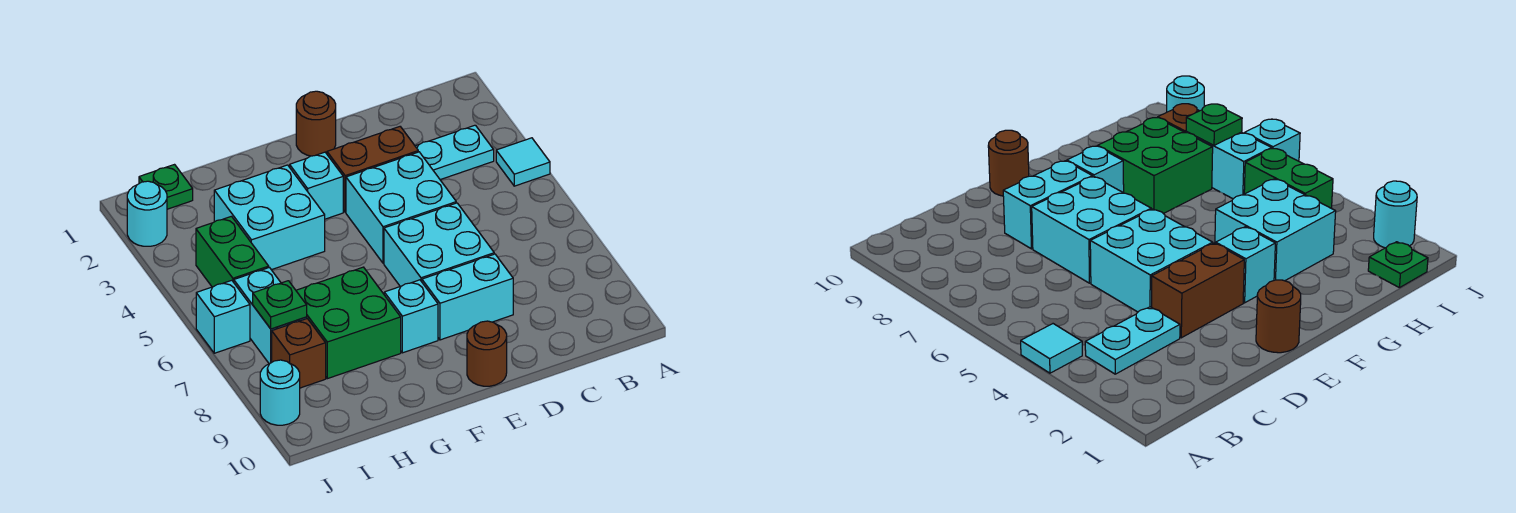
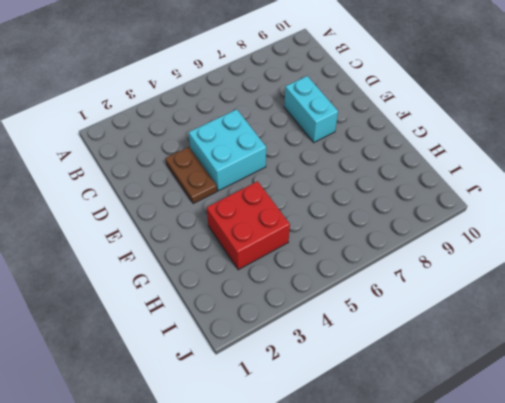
brown 1x2 plate [165,147,217,204] -> brown 1x2 brick [327,127,418,212]
red 2x2 brick [207,181,290,270] -> cyan 2x2 brick [214,165,325,270]
none -> cyan 1x1 tile [496,138,550,186]
none -> cyan 1x2 plate [415,125,494,180]
none -> cyan 2x2 brick [384,203,494,286]

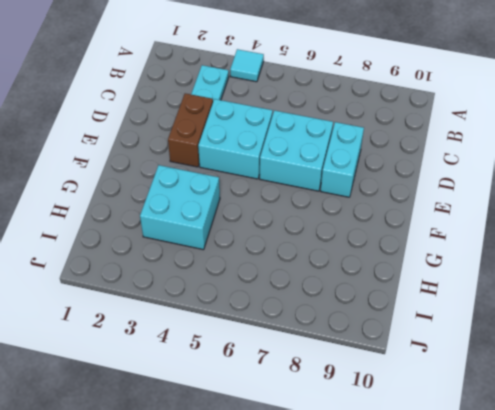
none -> brown 1x1 round brick [296,91,336,156]
none -> brown 1x1 round brick [467,321,507,386]
none -> cyan 1x1 brick [290,152,343,219]

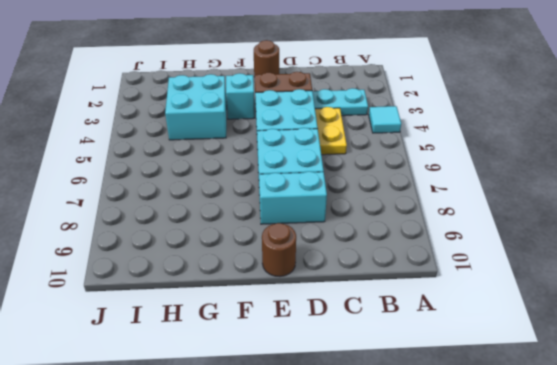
yellow 1x2 plate [315,107,347,155] -> none
none -> cyan 1x1 brick [384,280,438,353]
none -> green 2x2 brick [296,267,401,379]
none -> green 1x1 plate [139,165,193,209]

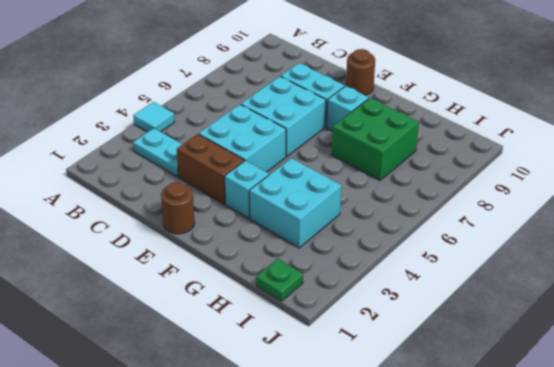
none -> green 1x2 brick [196,216,269,287]
none -> cyan 1x2 brick [234,267,307,364]
none -> brown 1x1 brick [272,319,326,388]

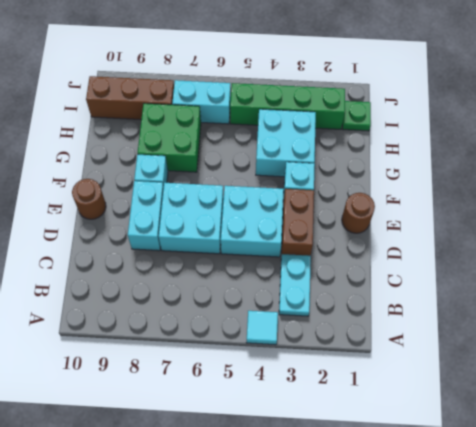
green 1x4 brick [230,83,345,129] -> green 1x2 brick [196,216,269,287]
brown 1x3 brick [86,76,174,120] -> brown 1x1 brick [272,319,326,388]
none -> cyan 1x1 round brick [127,181,167,246]
none -> cyan 1x1 brick [196,280,250,353]
none -> cyan 1x1 round brick [260,360,300,425]

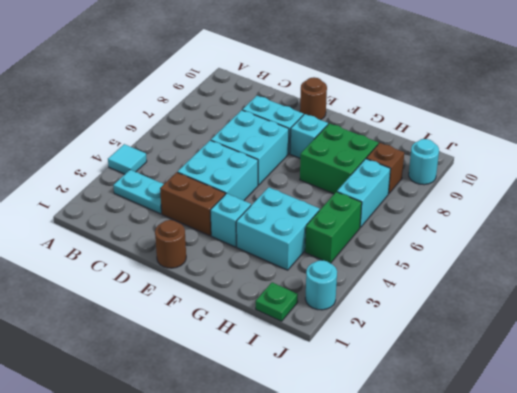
none -> cyan 1x1 brick [196,280,250,353]
none -> green 1x1 plate [253,281,307,329]

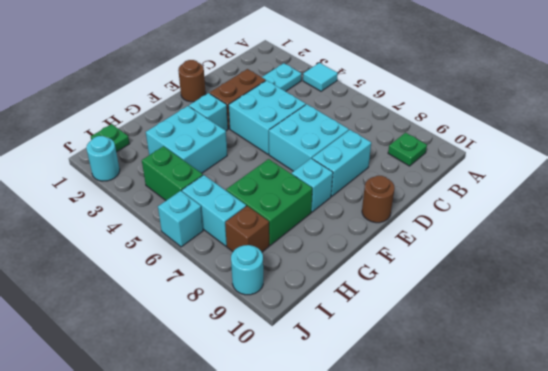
green 1x1 plate [388,133,427,166] -> green 1x1 plate moved to [253,281,307,329]

